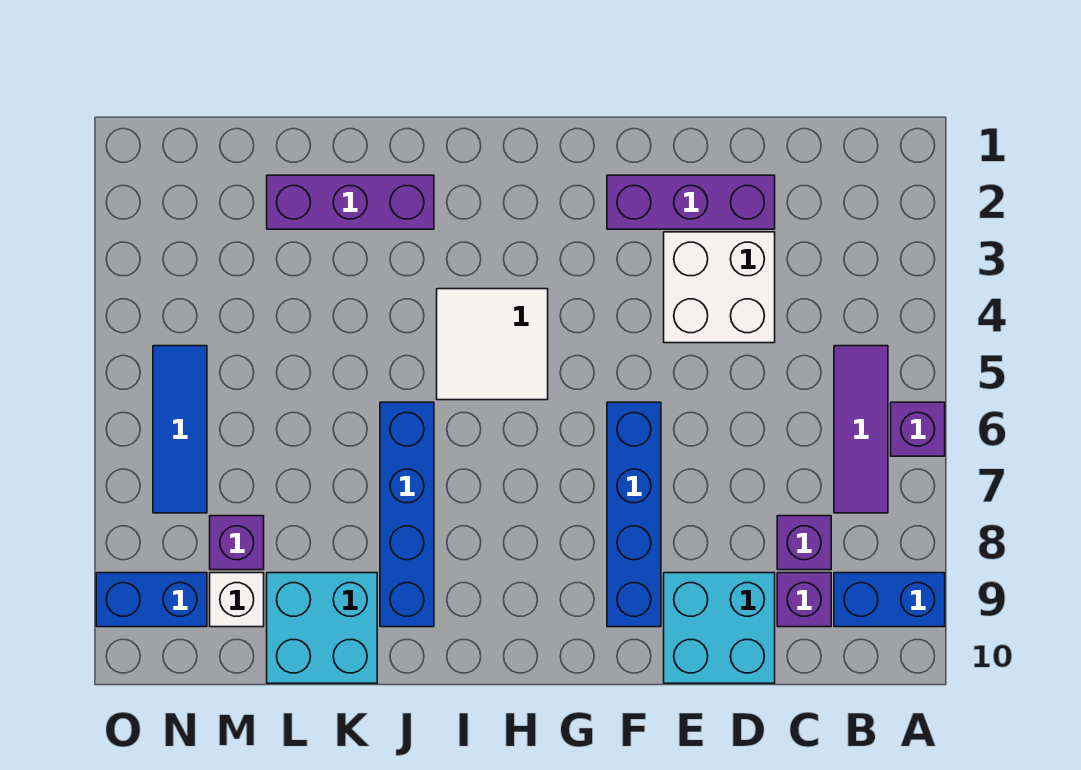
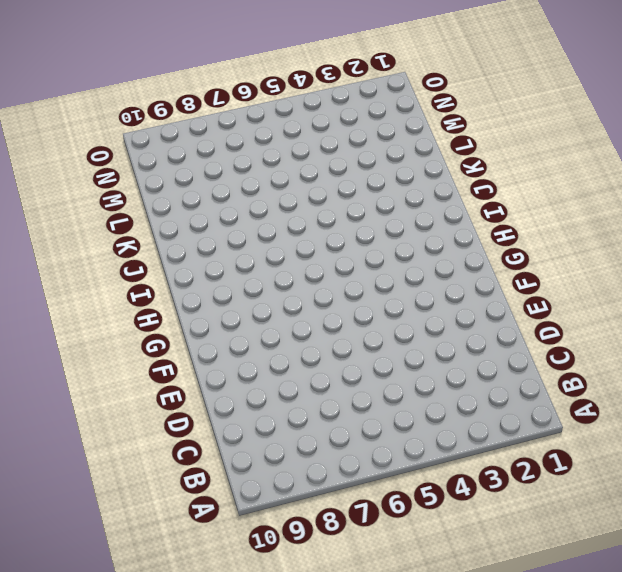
none -> purple 1x1 brick [891,402,945,456]
none -> blue 1x2 brick [834,573,945,627]
none -> purple 1x3 tile [834,346,888,513]

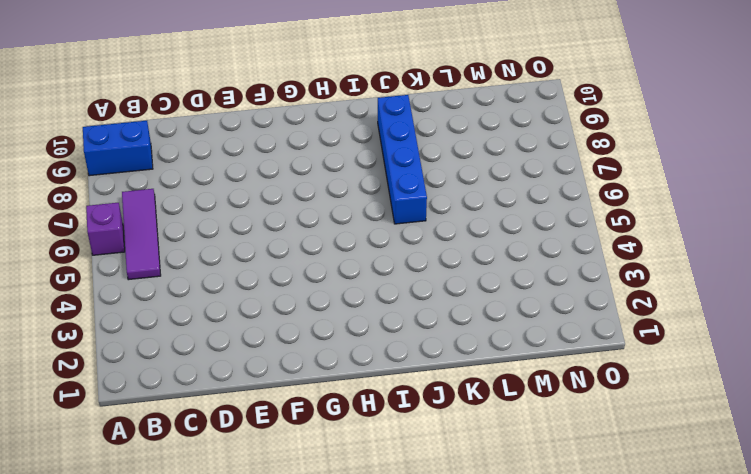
none -> purple 1x1 brick [777,516,831,570]
none -> purple 1x1 brick [777,573,831,627]
none -> purple 1x3 brick [607,175,775,229]

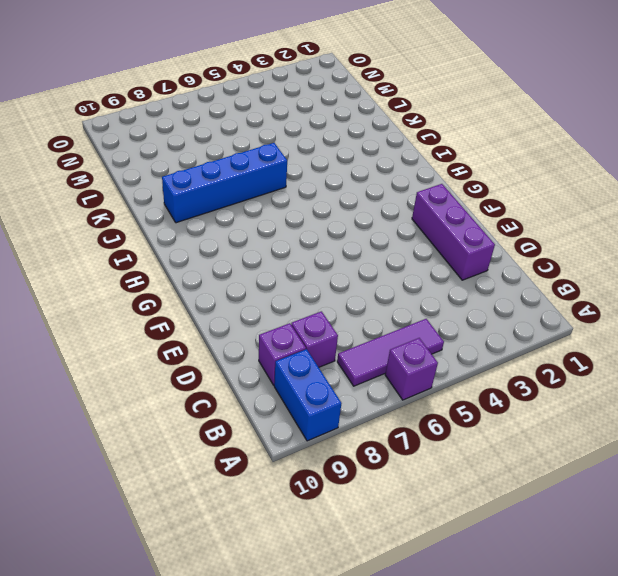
none -> white 2x2 brick [664,232,775,343]
none -> cyan 2x2 brick [664,573,775,683]
none -> blue 1x4 brick [607,402,661,627]

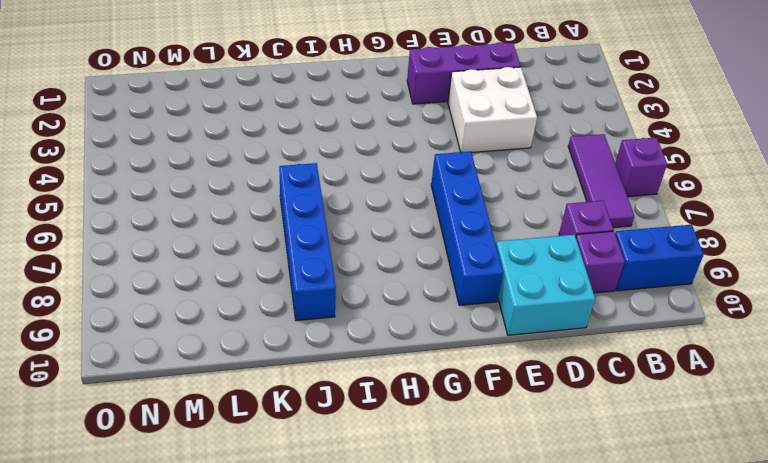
none -> white 2x2 tile [437,289,548,400]
none -> purple 1x3 brick [267,175,434,229]
none -> cyan 2x2 brick [267,573,377,683]

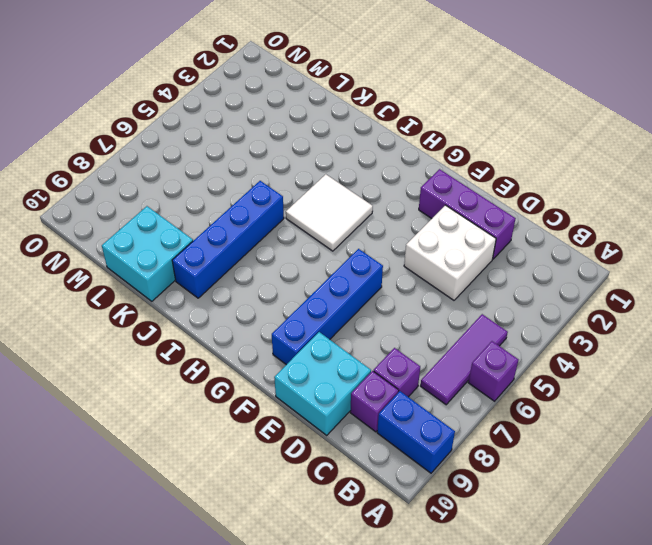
none -> purple 1x3 brick [267,175,434,229]
none -> purple 1x1 brick [210,516,264,570]
none -> white 1x1 brick [210,573,264,627]

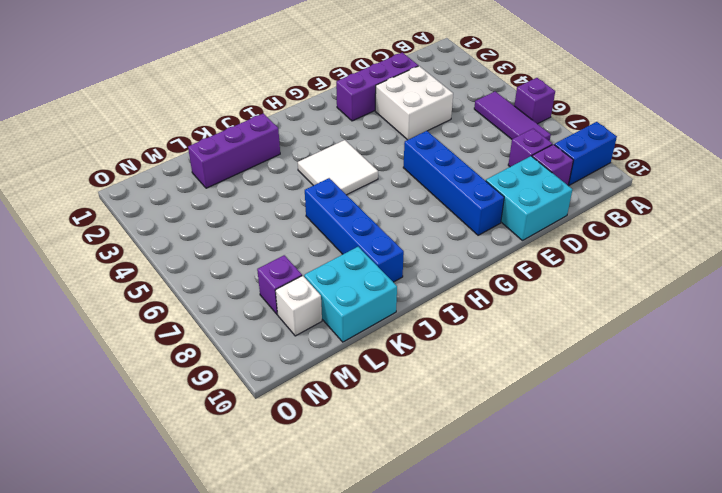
none -> blue 1x3 tile [153,346,207,513]
none -> blue 1x2 brick [96,573,207,627]

